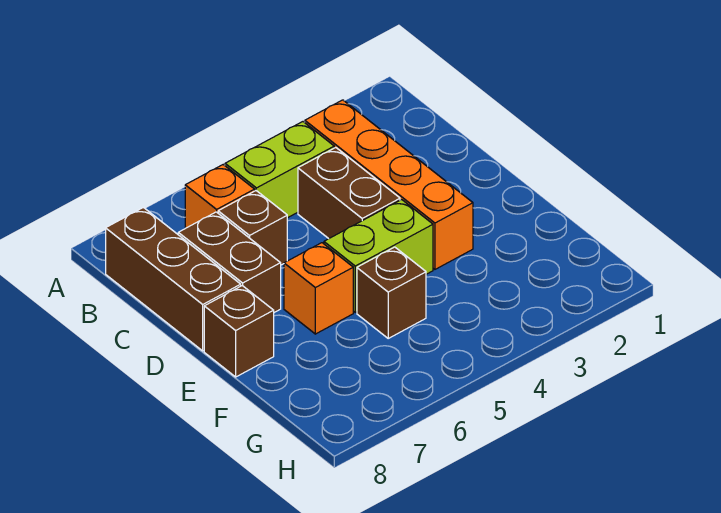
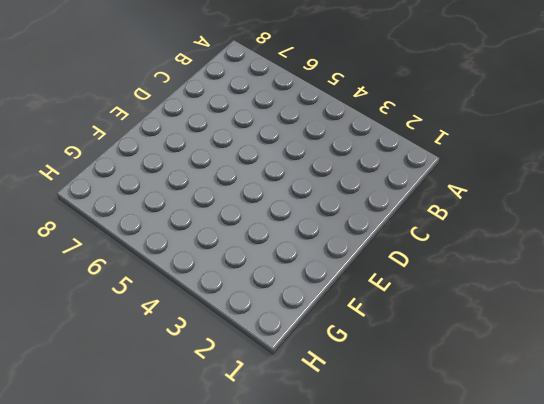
none -> orange 1x4 brick [305,100,473,269]
none -> lime 1x2 brick [225,122,334,218]

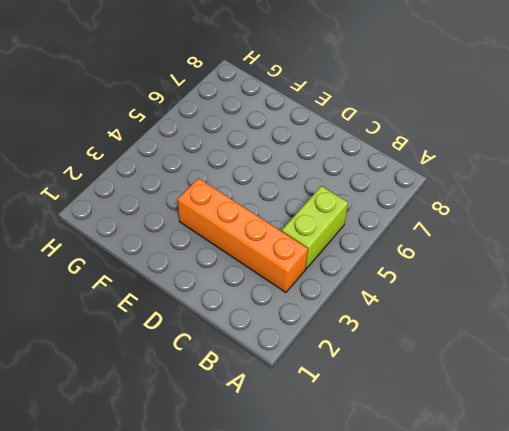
none -> orange 1x1 brick [185,165,255,228]
none -> brown 1x3 brick [106,208,241,351]

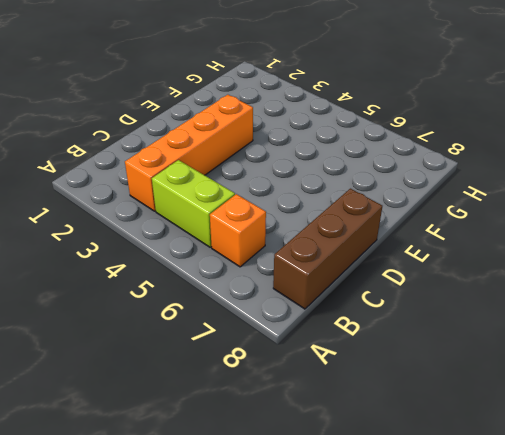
none -> brown 1x2 brick [298,148,400,239]
none -> brown 1x1 brick [218,191,287,265]

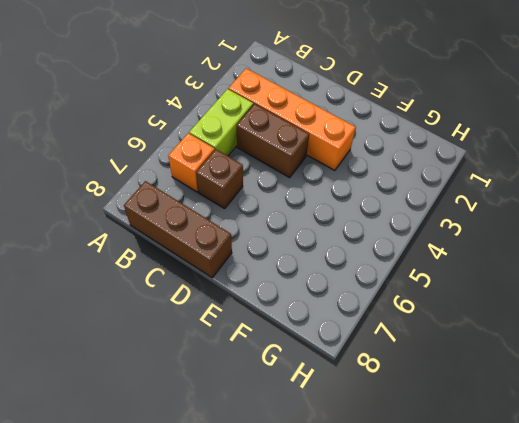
none -> brown 1x2 brick [178,212,281,312]
none -> lime 1x2 brick [324,200,433,312]

